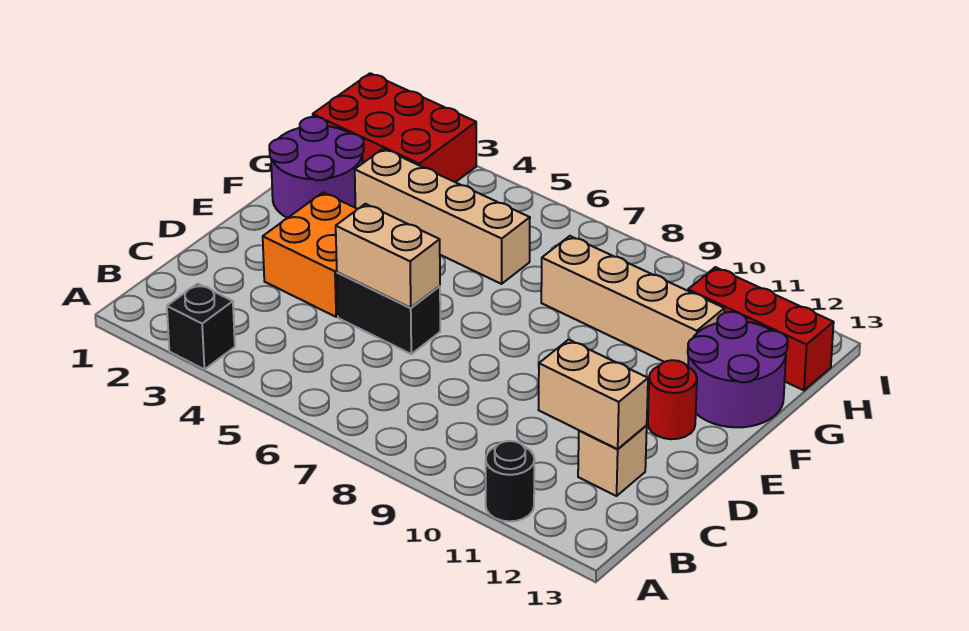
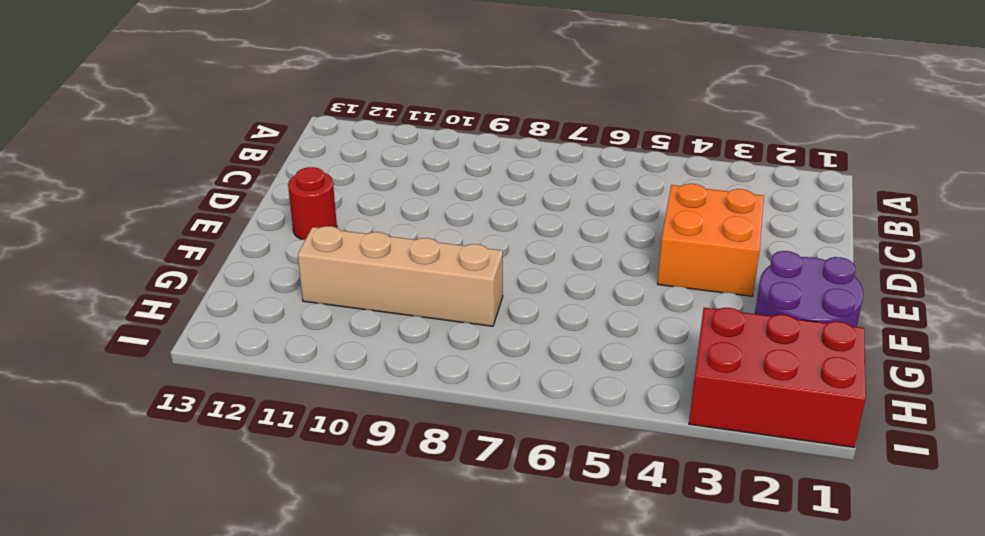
none -> black 1x1 brick [167,284,235,369]
none -> black 1x1 round brick [486,441,534,521]
none -> tan 1x1 brick [578,426,647,496]

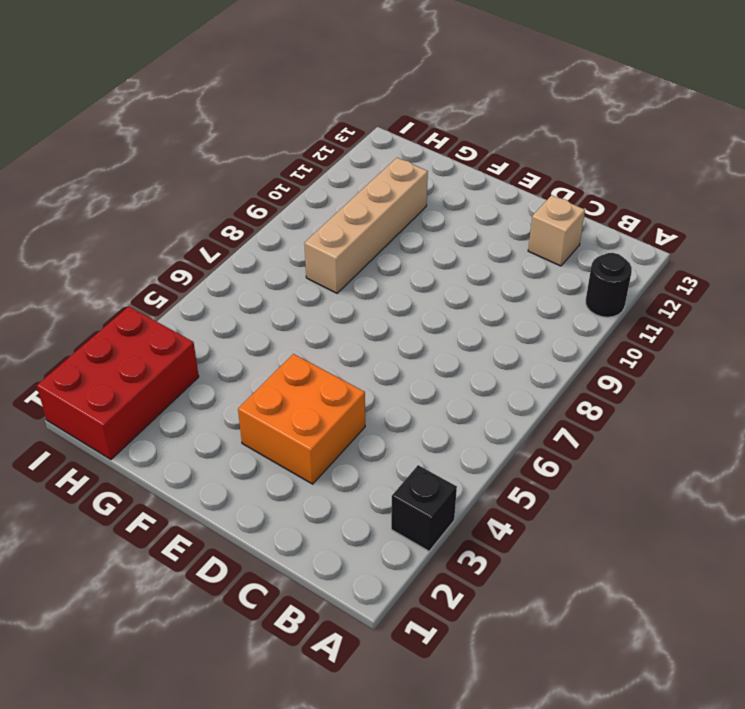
none -> black 1x2 brick [337,272,440,354]
none -> red 1x1 round brick [648,360,697,439]
none -> purple 2x2 round brick [269,117,364,218]

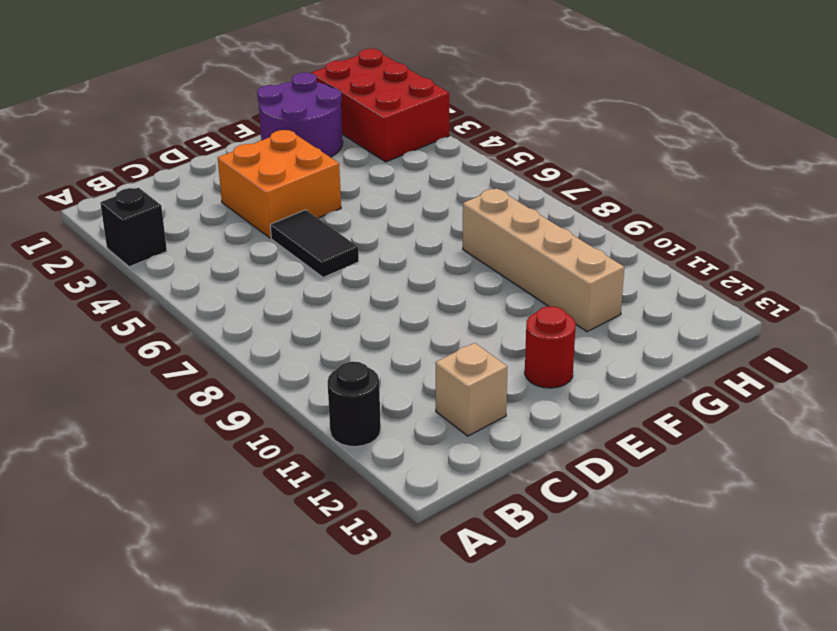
black 1x2 tile [270,210,359,278] -> black 1x2 brick [337,272,440,354]
none -> purple 2x2 round brick [688,312,788,427]
none -> tan 1x4 brick [355,149,530,284]
none -> red 1x3 brick [688,267,834,390]

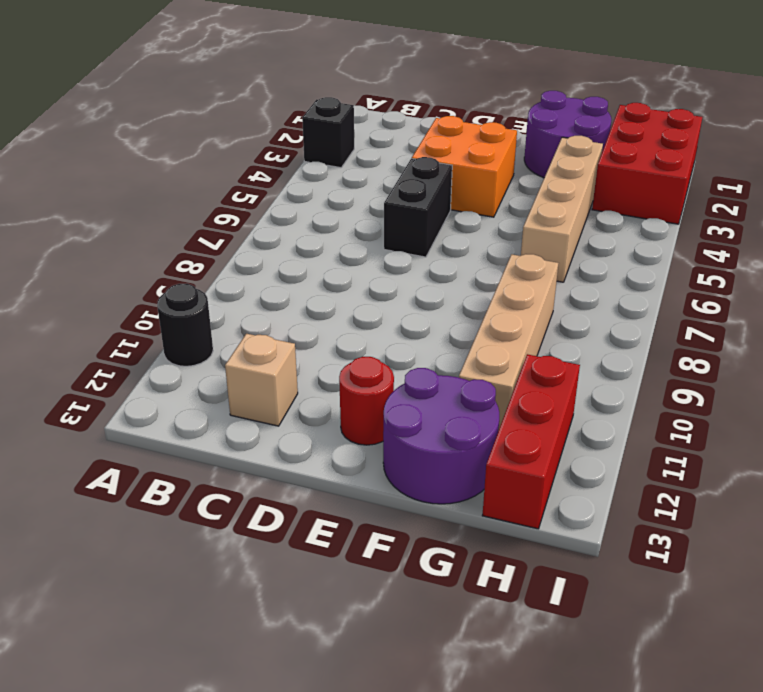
none -> tan 1x2 brick [539,340,648,449]
none -> tan 1x2 brick [336,204,440,308]

